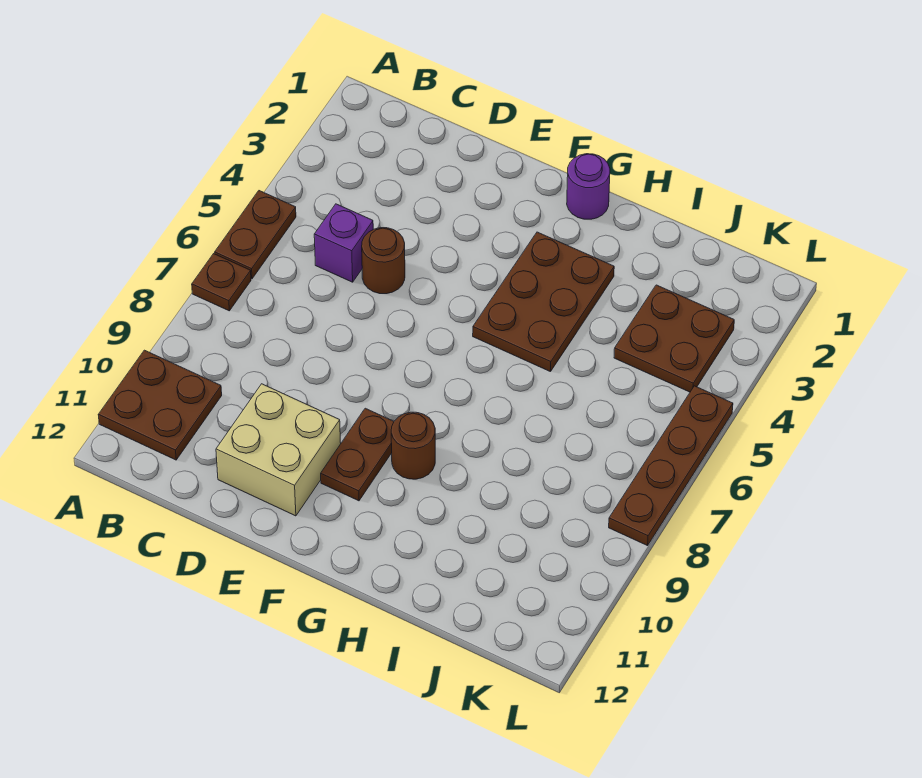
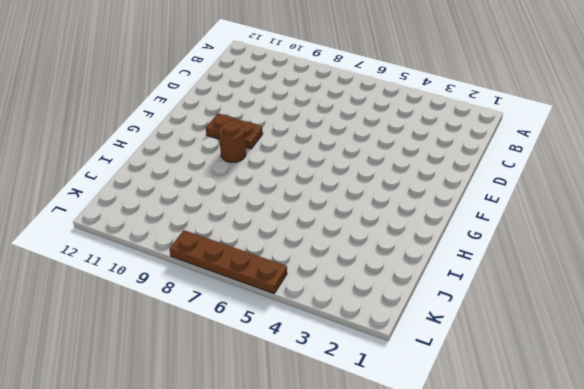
none -> brown 1x2 plate [215,191,296,279]
none -> brown 1x1 plate [192,254,251,311]
none -> brown 2x2 plate [98,350,222,460]

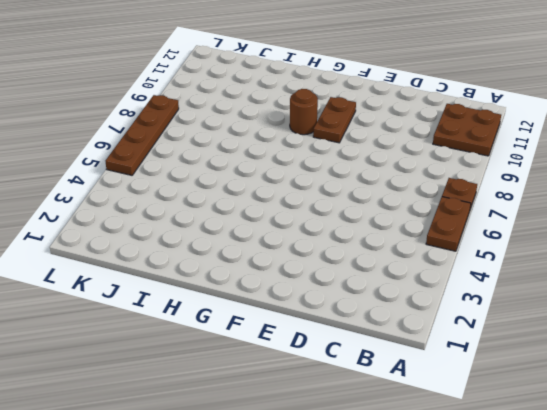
none -> purple 1x1 brick [314,204,373,282]
none -> brown 1x1 round brick [362,228,405,294]
none -> tan 2x2 brick [216,384,341,516]

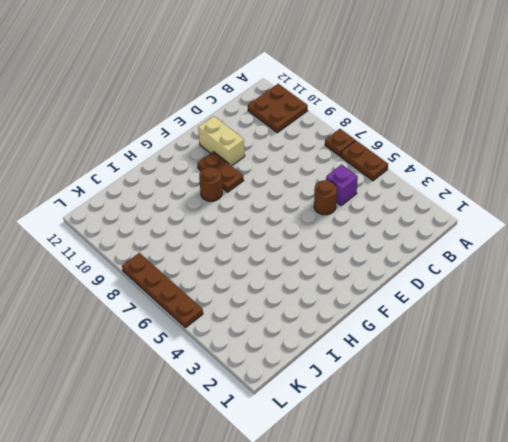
tan 1x2 brick [198,116,245,166] -> tan 2x2 brick [216,384,341,516]
none -> purple 1x1 round brick [567,154,610,219]
none -> brown 2x3 plate [473,232,614,372]
none -> brown 2x2 plate [614,285,734,392]

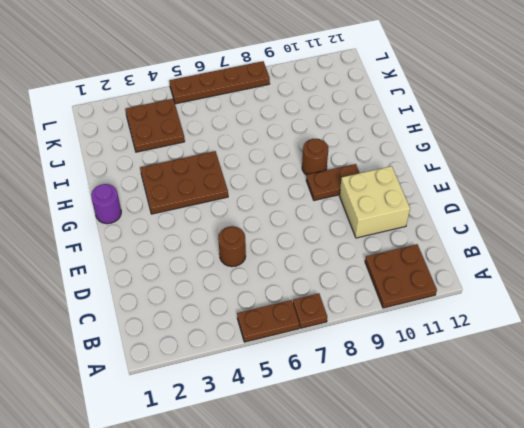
none -> purple 1x1 brick [314,204,373,282]

